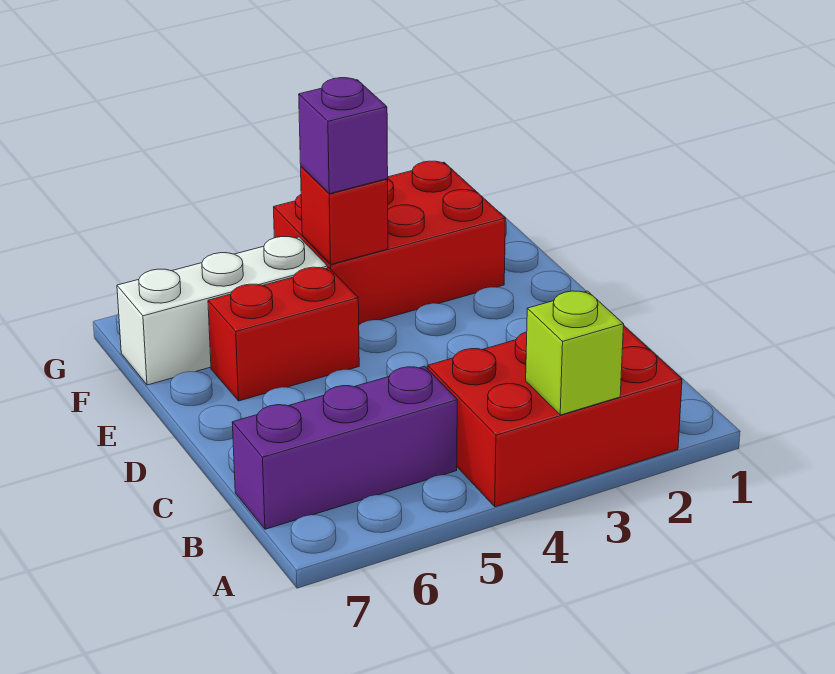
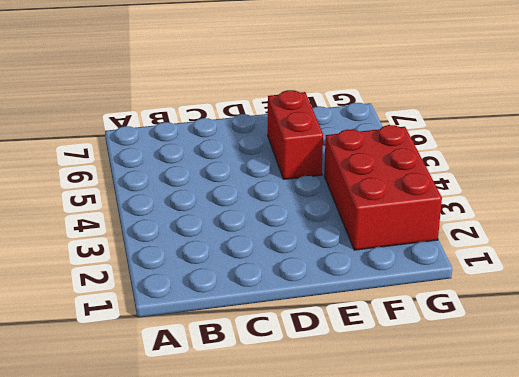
none -> red 2x3 brick [428,326,682,507]
none -> purple 1x3 brick [232,366,457,529]

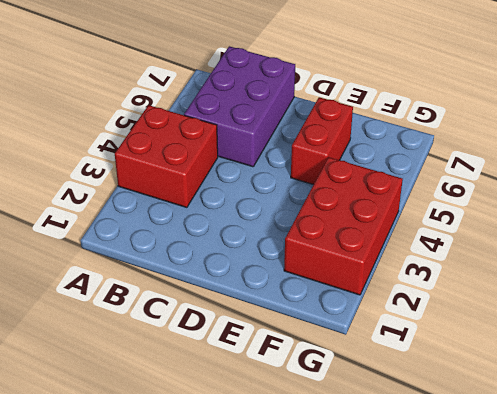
red 2x2 brick [115,105,218,208] -> red 2x3 brick [428,326,682,507]
purple 2x3 brick [184,46,295,167] -> purple 1x3 brick [232,366,457,529]
none -> white 1x3 brick [117,237,328,385]
none -> lime 1x1 brick [526,291,624,415]

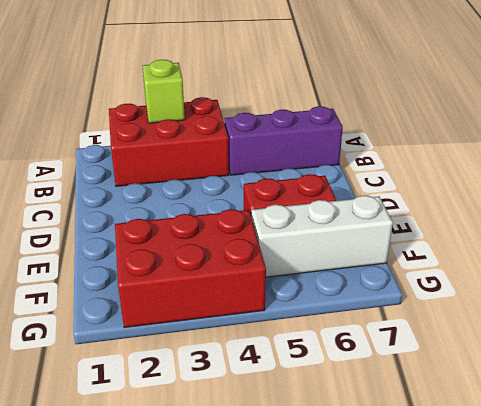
none -> red 1x1 brick [301,166,388,264]
none -> purple 1x1 brick [299,78,388,194]

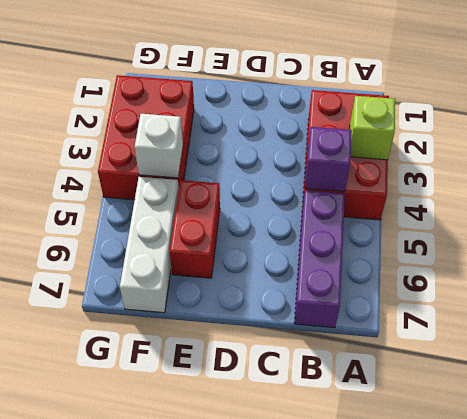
purple 1x1 brick [305,127,352,191] -> purple 1x1 brick moved to [299,78,388,194]
white 1x1 brick [135,114,183,178] -> red 1x1 brick [301,166,388,264]

